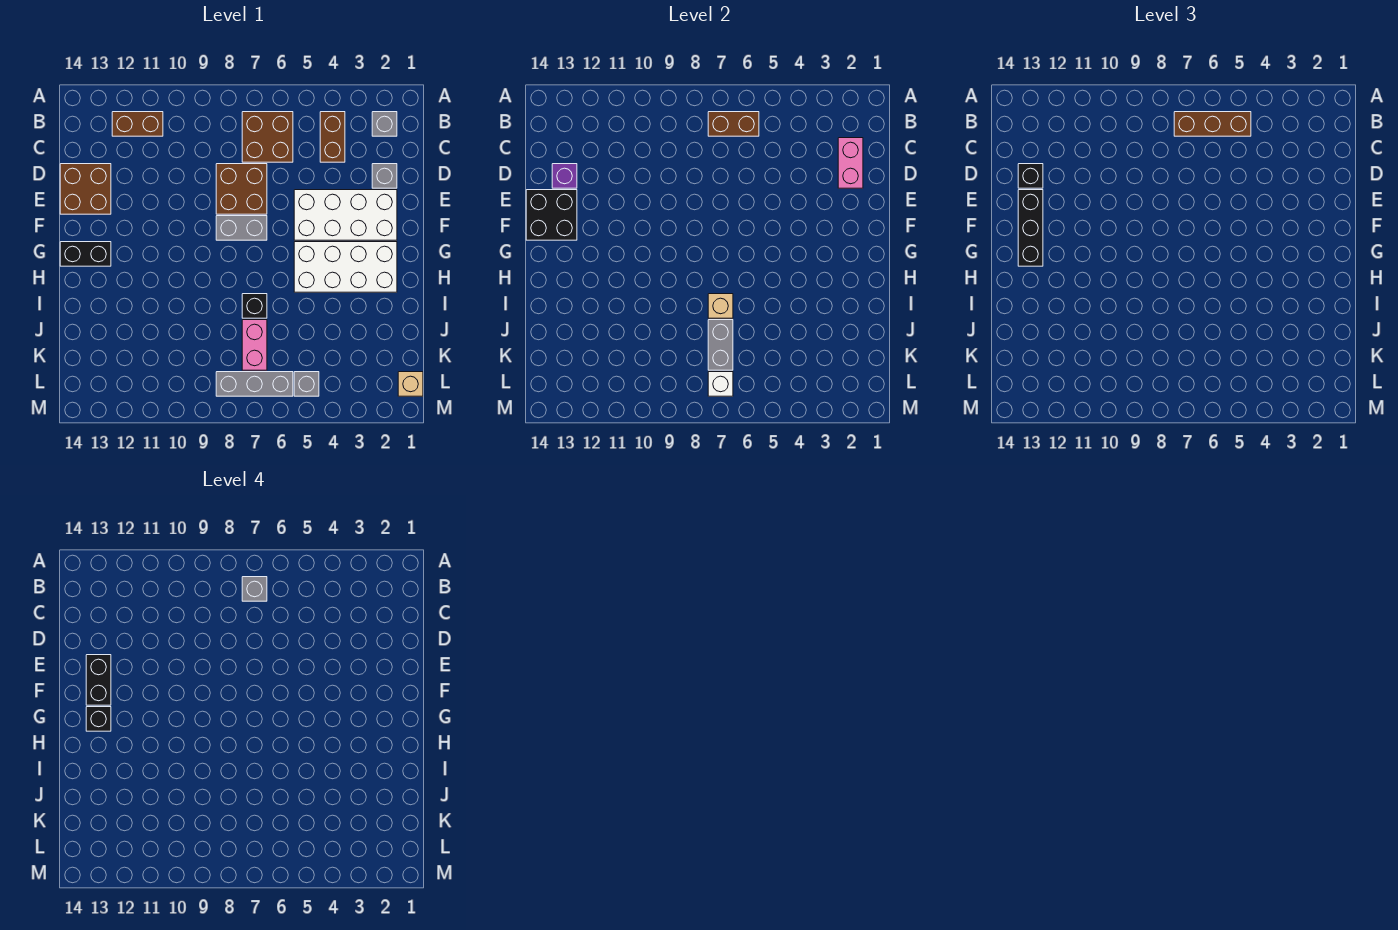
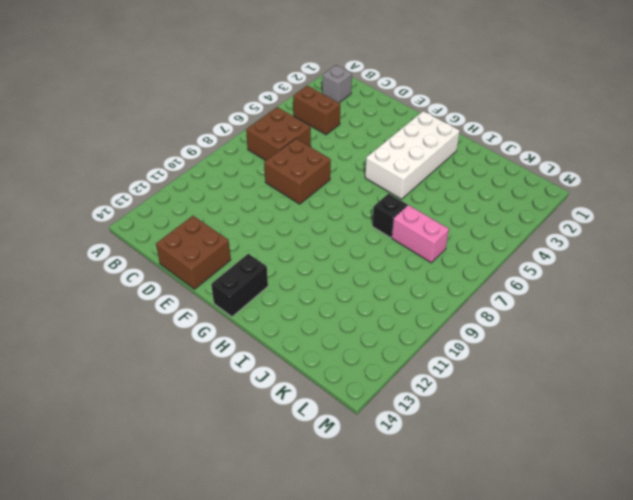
none -> brown 1x2 brick [112,112,163,136]
none -> grey 1x1 brick [372,164,397,188]
none -> white 2x4 brick [294,190,397,240]

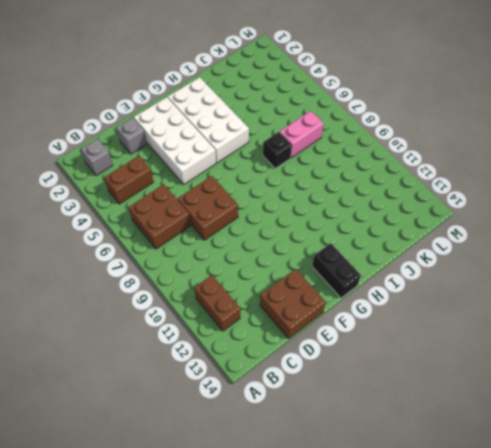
none -> grey 1x2 brick [216,216,267,240]
none -> tan 1x1 brick [398,372,423,396]
none -> grey 1x1 brick [294,372,319,396]

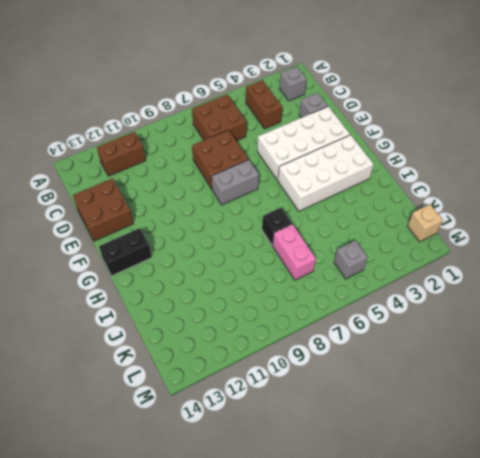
none -> grey 1x3 brick [216,372,293,396]
none -> brown 1x2 brick [708,112,759,136]
none -> pink 1x2 brick [838,138,863,188]

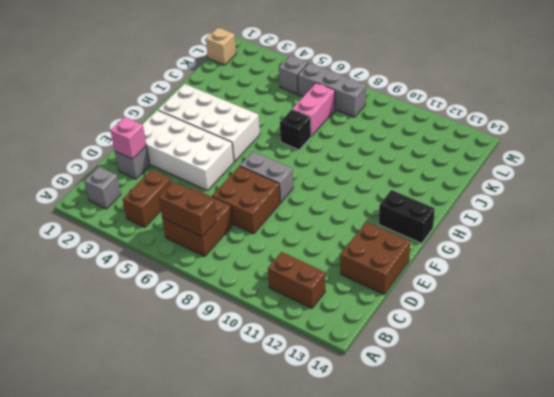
pink 1x1 brick [111,117,146,159] -> pink 1x2 brick [838,138,863,188]
none -> purple 1x1 brick [552,164,577,188]
none -> black 2x2 brick [526,190,577,240]
none -> tan 1x1 brick [708,294,733,318]

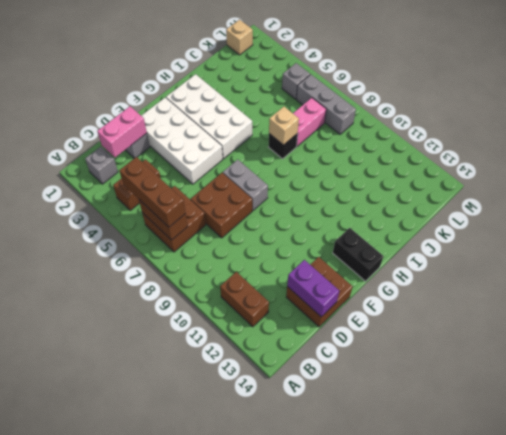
purple 1x2 brick [287,260,339,317] -> purple 1x1 brick [552,164,577,188]
none -> black 2x2 brick [526,190,577,240]
none -> grey 1x2 brick [708,320,733,370]
none -> white 1x1 brick [708,372,733,396]

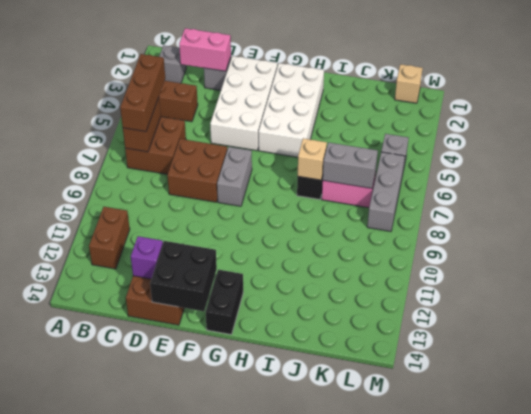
none -> white 1x1 brick [708,372,733,396]
none -> black 1x1 brick [1018,164,1043,188]
none -> black 1x3 brick [1018,190,1043,266]

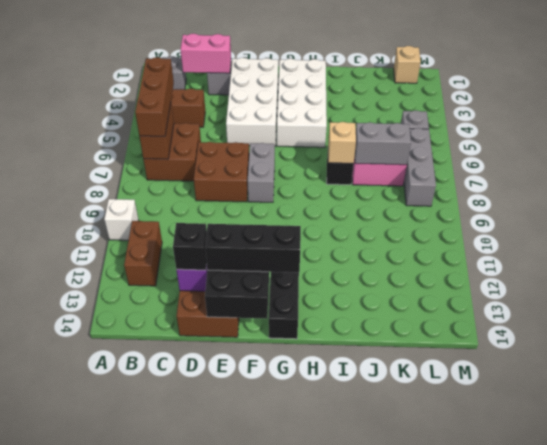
white 1x1 brick [104,199,139,240] -> white 1x1 brick moved to [708,372,733,396]
none -> grey 1x1 brick [242,577,267,601]
none -> black 1x2 brick [86,655,111,705]
none -> black 1x1 brick [86,707,111,731]

